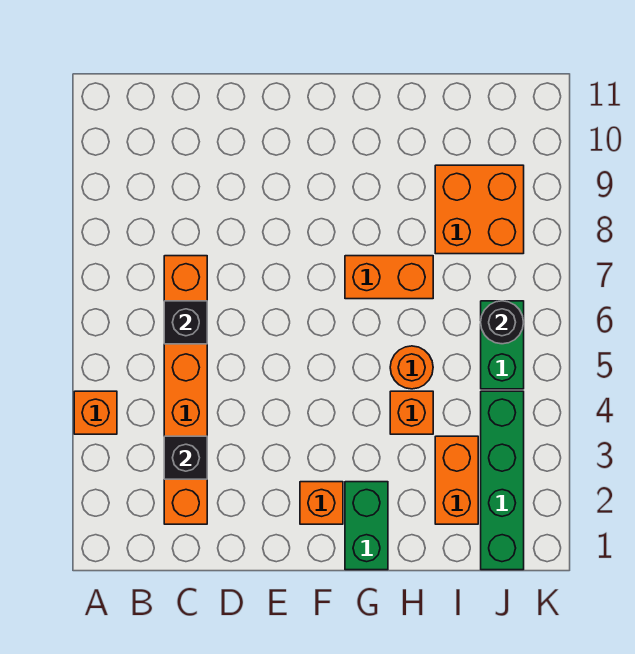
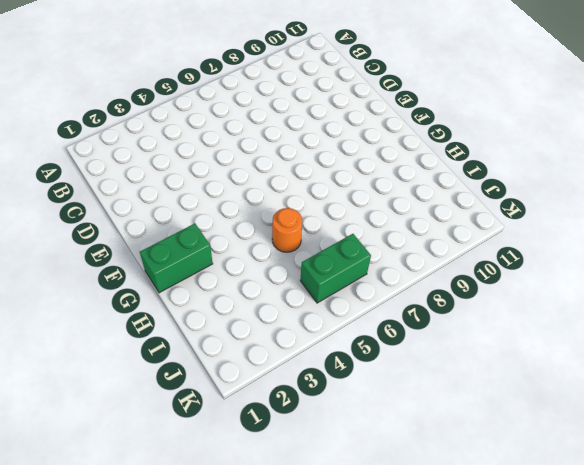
none -> orange 1x1 brick [74,391,117,434]
none -> orange 1x6 brick [164,256,207,524]
none -> orange 1x1 brick [300,482,343,524]

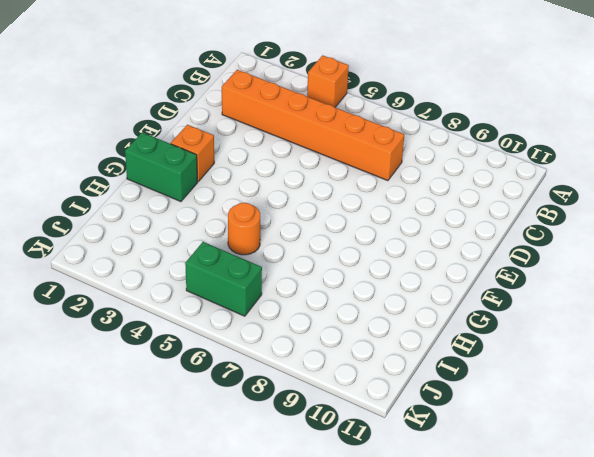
none -> orange 1x2 brick [345,256,433,299]
none -> orange 1x1 brick [390,391,433,434]
none -> orange 1x2 brick [435,436,478,524]

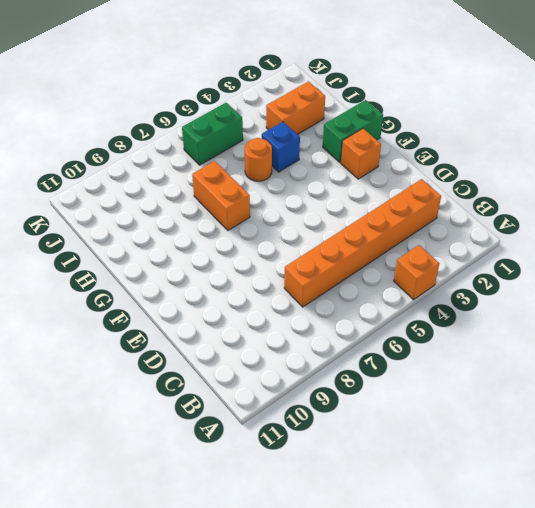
blue 1x1 brick [262,122,300,172] -> orange 1x1 brick [390,391,433,434]
none -> orange 2x2 brick [435,165,524,254]
none -> green 1x4 brick [481,391,524,570]
none -> black 1x1 brick [164,436,207,479]

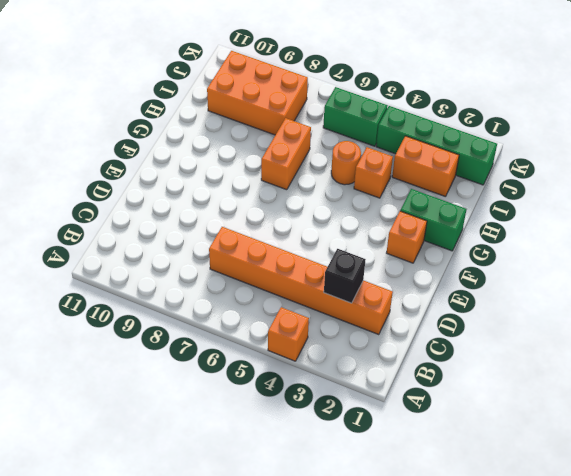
orange 2x3 brick [207,51,308,135] -> orange 2x2 brick [435,165,524,254]
none -> black 1x1 brick [164,301,207,344]
none -> black 1x1 round brick [481,301,524,344]

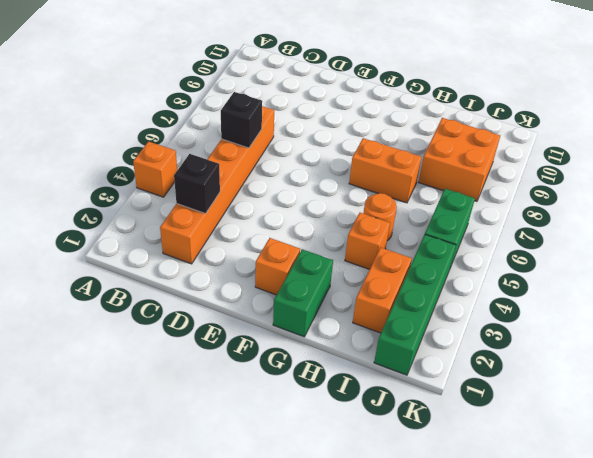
none -> black 1x1 round brick [481,301,524,344]

